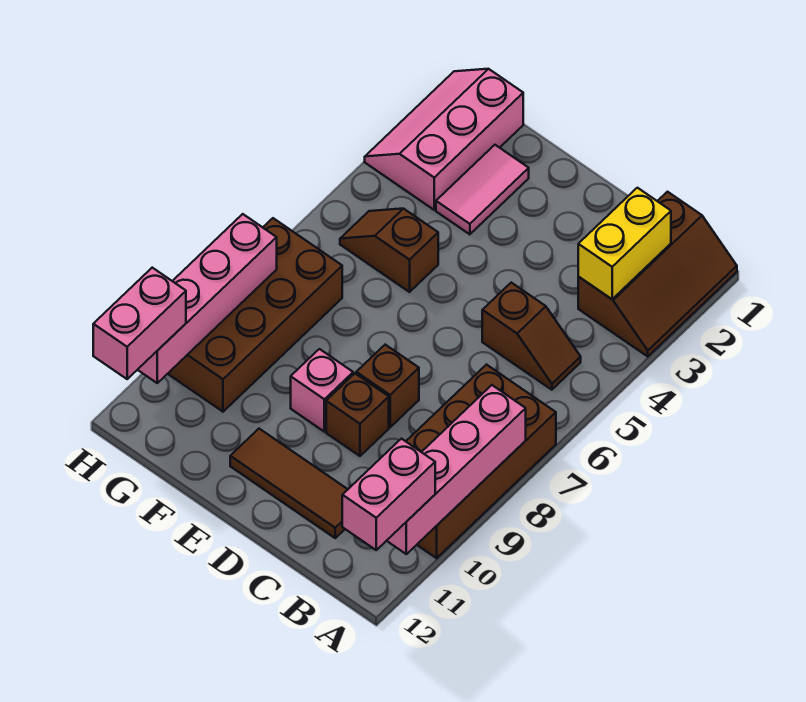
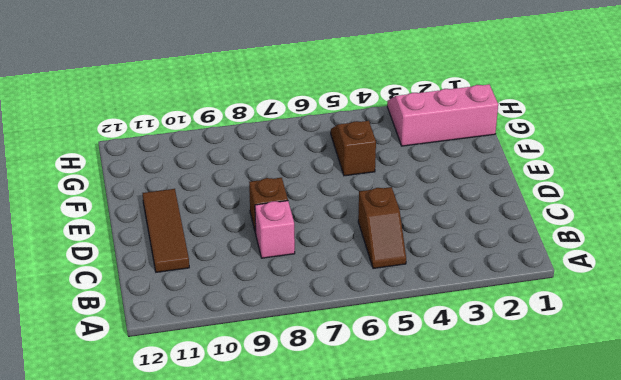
pink 1x1 brick [255,201,295,258] -> pink 1x1 brick moved to [291,349,353,432]
none -> brown 2x3 slope [578,192,737,356]
none -> brown 2x4 brick [406,365,556,558]
none -> brown 1x1 brick [326,374,389,456]

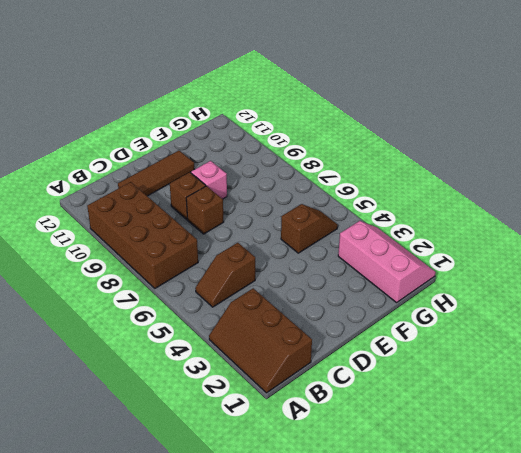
none -> pink 1x2 tile [436,145,529,234]
none -> brown 2x4 brick [168,218,342,412]
none -> pink 1x4 brick [387,385,526,554]

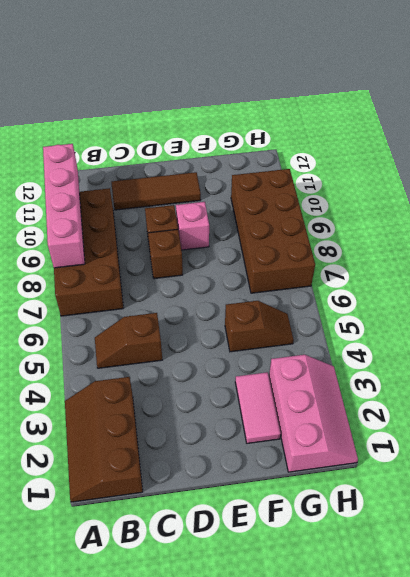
none -> yellow 1x2 brick [578,188,671,299]
none -> pink 1x4 brick [138,214,277,383]
none -> pink 1x2 brick [342,439,435,550]

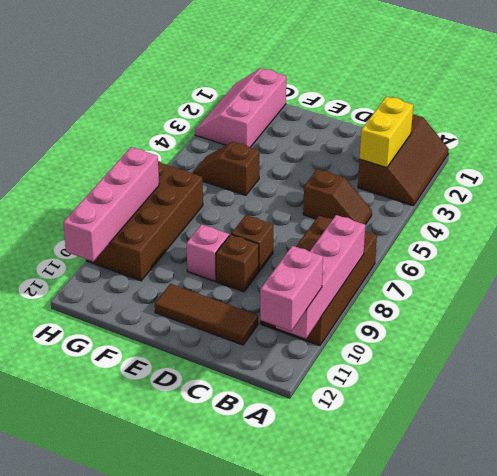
none -> pink 1x2 tile [436,145,529,234]
none -> pink 1x2 brick [93,268,186,379]

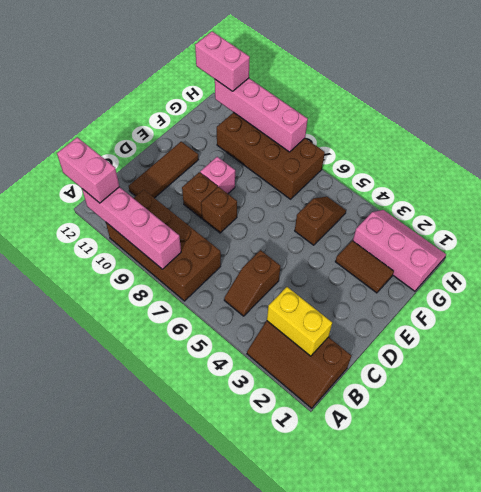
brown 1x2 tile [335,241,394,293] -> pink 1x2 tile [436,145,529,234]

